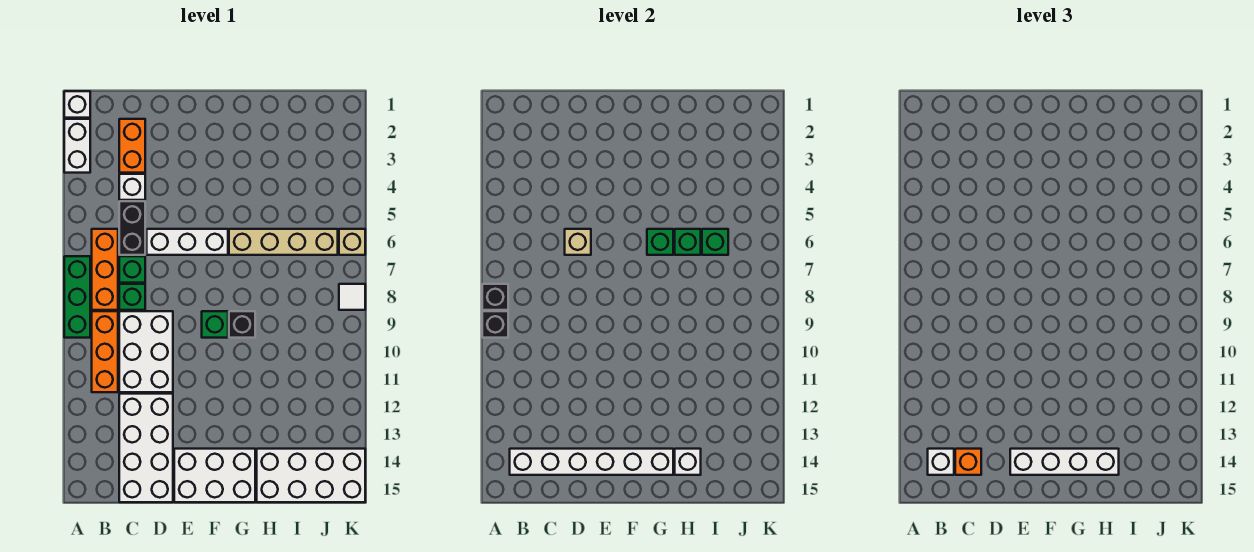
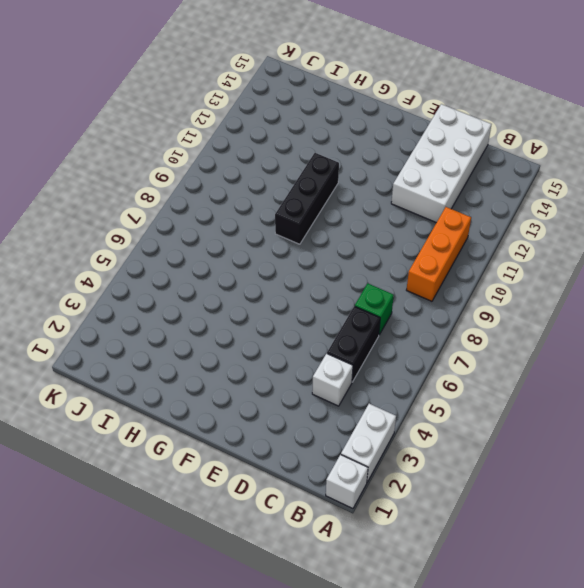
black 1x3 brick [275,153,339,244] -> black 1x1 brick [229,311,255,338]
none -> green 1x3 brick [64,256,90,338]
none -> orange 1x3 brick [92,229,118,310]
none -> orange 1x2 brick [119,119,145,173]
none -> green 1x1 brick [119,284,145,310]

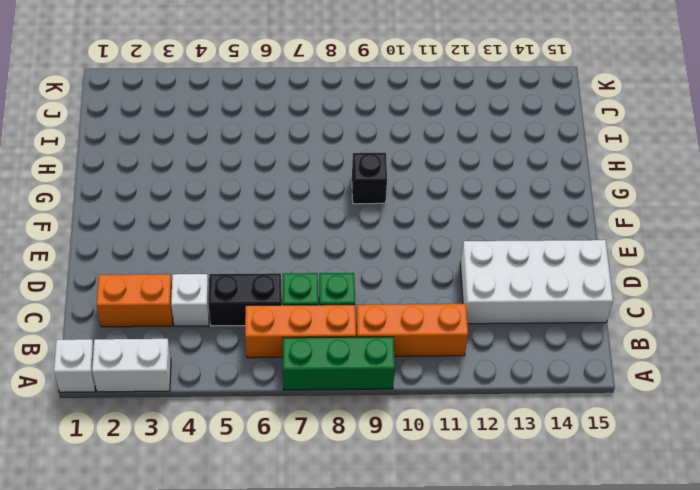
none -> white 2x3 brick [119,311,173,392]
none -> white 1x3 brick [147,229,228,255]
none -> white 2x3 brick [174,449,255,502]
none -> green 1x1 brick [202,311,228,338]

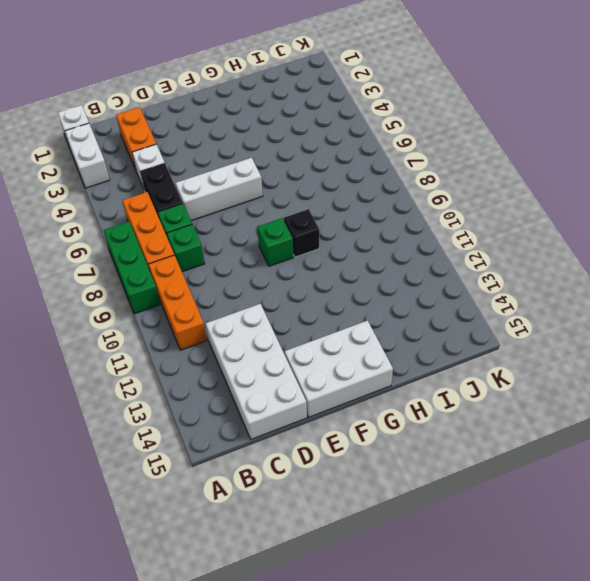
none -> white 2x3 brick [119,311,173,392]
none -> tan 1x4 brick [229,229,338,255]
none -> white 2x4 brick [257,449,365,502]
none -> tan 1x1 brick [339,229,365,255]

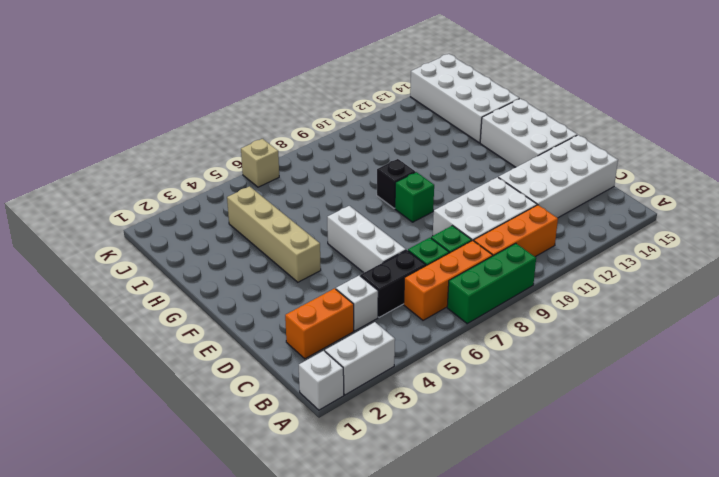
tan 1x4 brick [227,186,321,282] -> tan 1x4 brick moved to [229,229,338,255]
none -> white 1x1 tile [339,284,365,310]
none -> black 1x1 brick [482,284,508,310]
none -> black 1x1 brick [482,311,508,338]
none -> white 1x6 brick [510,449,673,475]

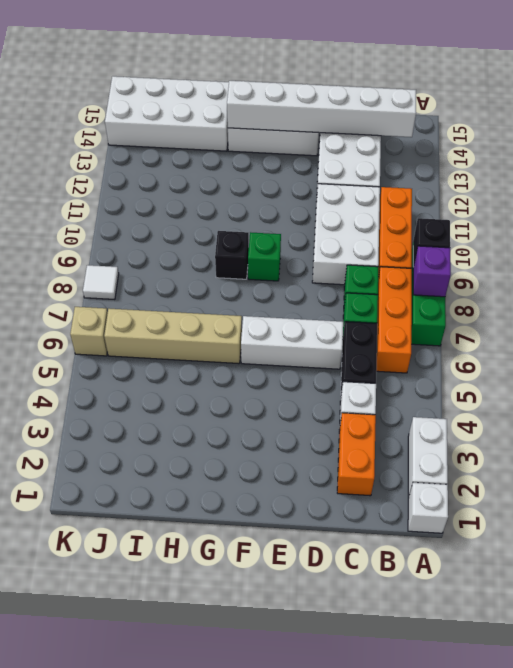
purple 1x1 brick [413,246,451,297] -> black 1x1 brick [482,284,508,310]
none -> tan 1x1 brick [565,229,591,255]
none -> green 1x1 brick [647,229,673,255]
none -> green 1x1 brick [675,229,701,255]
none -> white 1x1 brick [675,449,701,475]

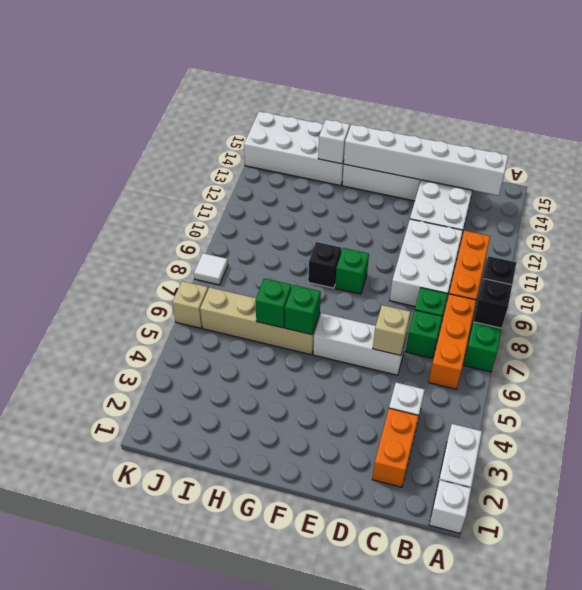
none -> black 1x2 brick [119,201,145,255]
none -> green 1x1 brick [702,229,728,255]
none -> white 1x1 brick [928,449,954,475]
none -> orange 1x1 brick [955,449,981,475]

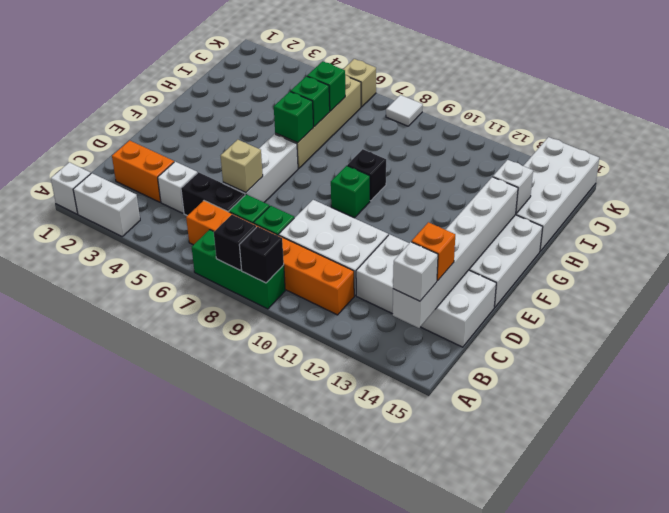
none -> white 1x4 brick [1010,449,1119,475]

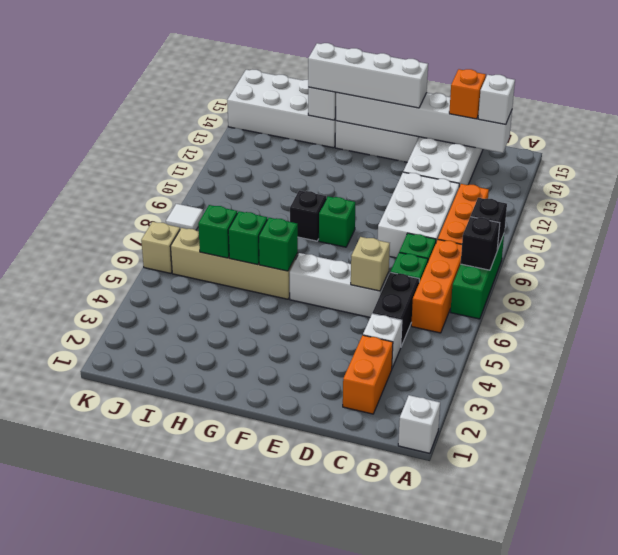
none -> white 1x2 brick [64,119,90,173]

